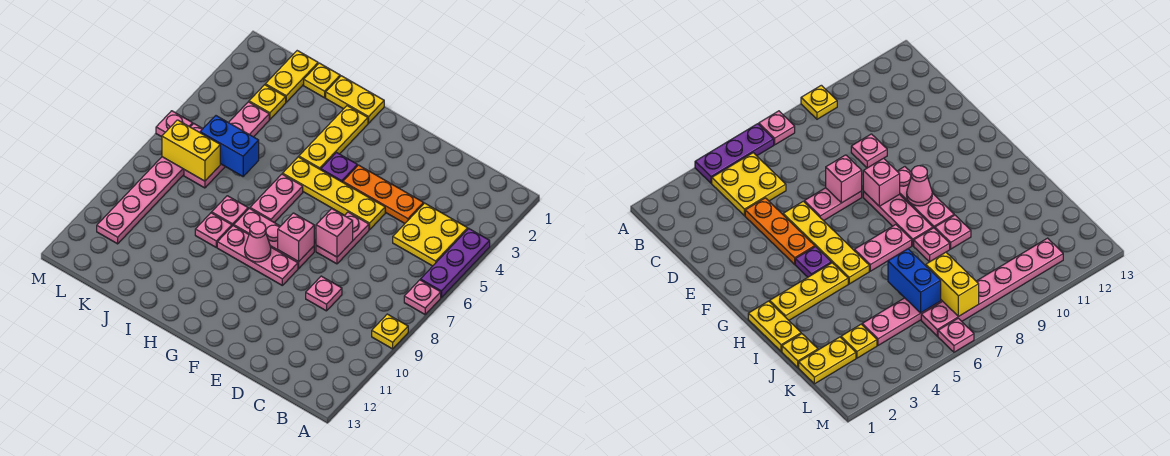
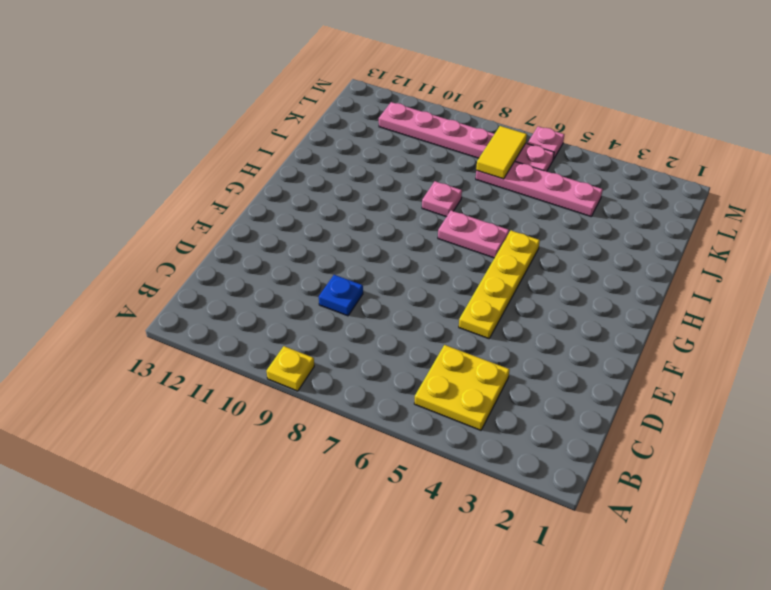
blue 1x1 plate [319,275,363,316] -> pink 1x1 plate [306,276,342,311]
yellow 1x2 tile [476,126,527,179] -> yellow 1x2 brick [162,120,220,181]
none -> purple 1x3 plate [421,229,490,297]
none -> pink 1x1 plate [404,280,441,314]
none -> orange 1x3 plate [343,165,424,223]

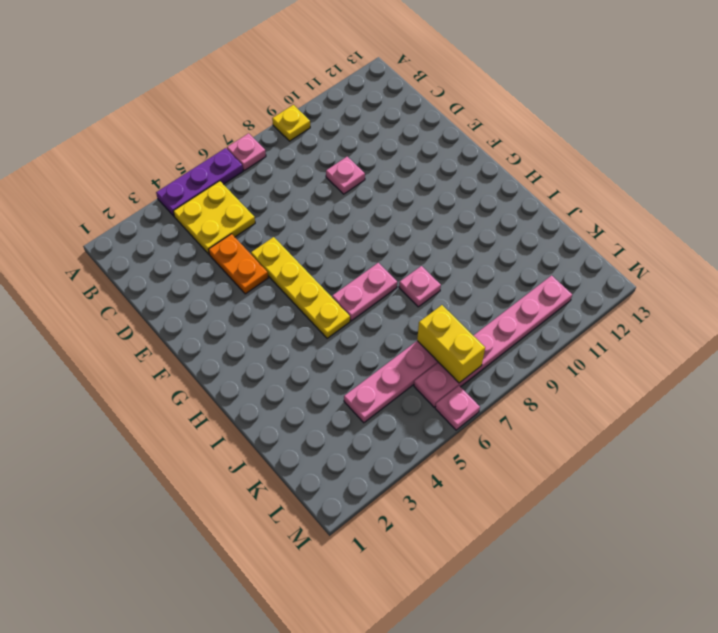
orange 1x2 plate [209,234,268,294] -> orange 1x3 plate [343,165,424,223]
none -> pink 1x2 plate [316,212,369,264]
none -> pink 1x3 plate [234,208,314,268]
none -> pink 1x3 plate [217,226,298,285]

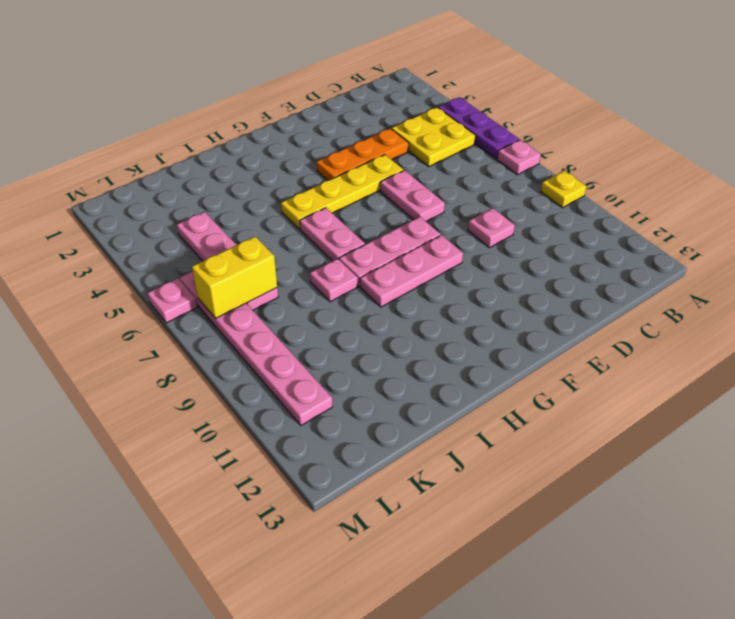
none -> purple 1x1 plate [321,153,357,182]
none -> yellow 1x2 plate [326,76,384,123]
none -> yellow 1x3 plate [299,106,368,170]

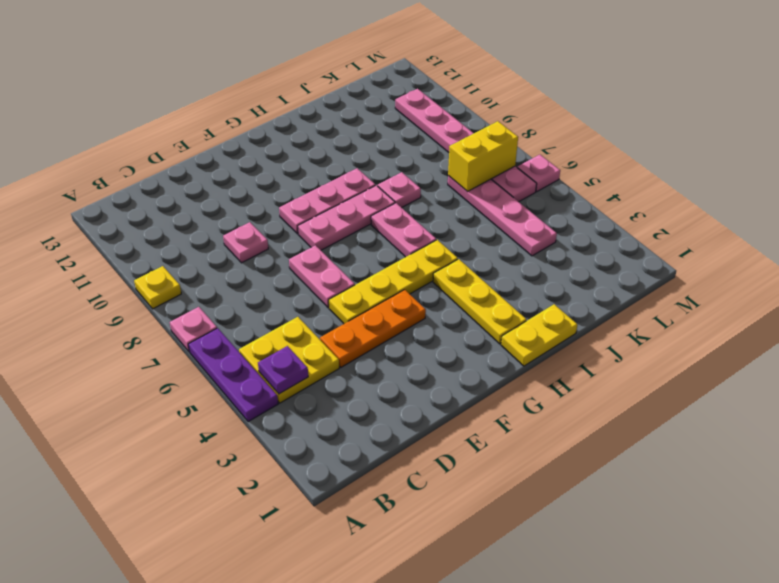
purple 1x1 plate [258,346,308,394] -> purple 1x1 plate moved to [321,153,357,182]
none -> pink 1x1 plate [195,213,232,247]
none -> yellow 1x1 plate [304,63,340,98]
none -> yellow 1x2 plate [265,51,318,102]

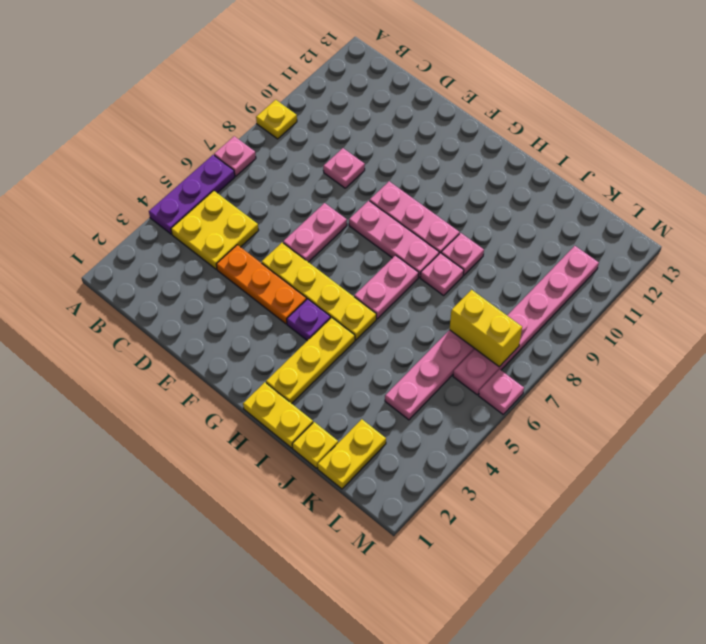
none -> yellow 1x1 plate [249,85,286,119]
none -> pink 1x1 brick [316,209,353,257]
none -> pink 1x1 brick [278,213,314,262]

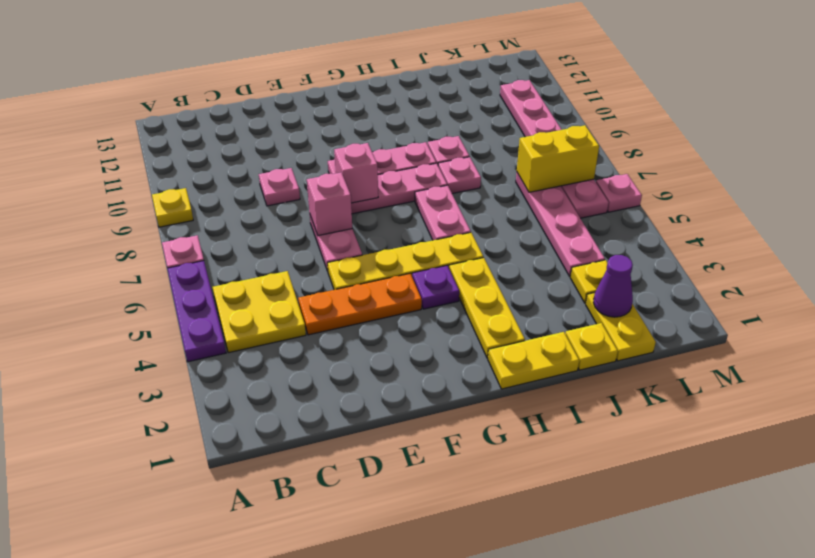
purple 1x1 cone [593,255,633,317] -> none
none -> pink 1x1 cone [245,222,271,262]
none -> blue 1x2 brick [200,116,259,176]

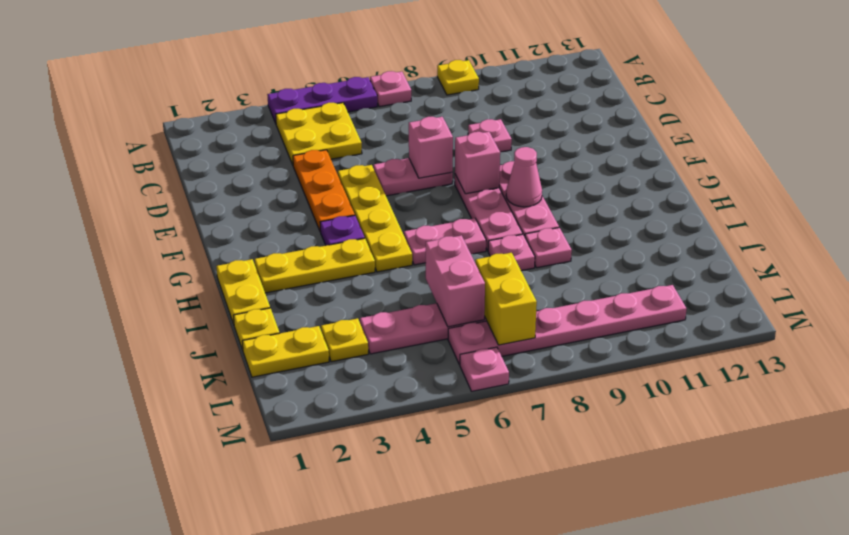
pink 1x2 brick [426,235,485,327] -> blue 1x2 brick [200,116,259,176]

